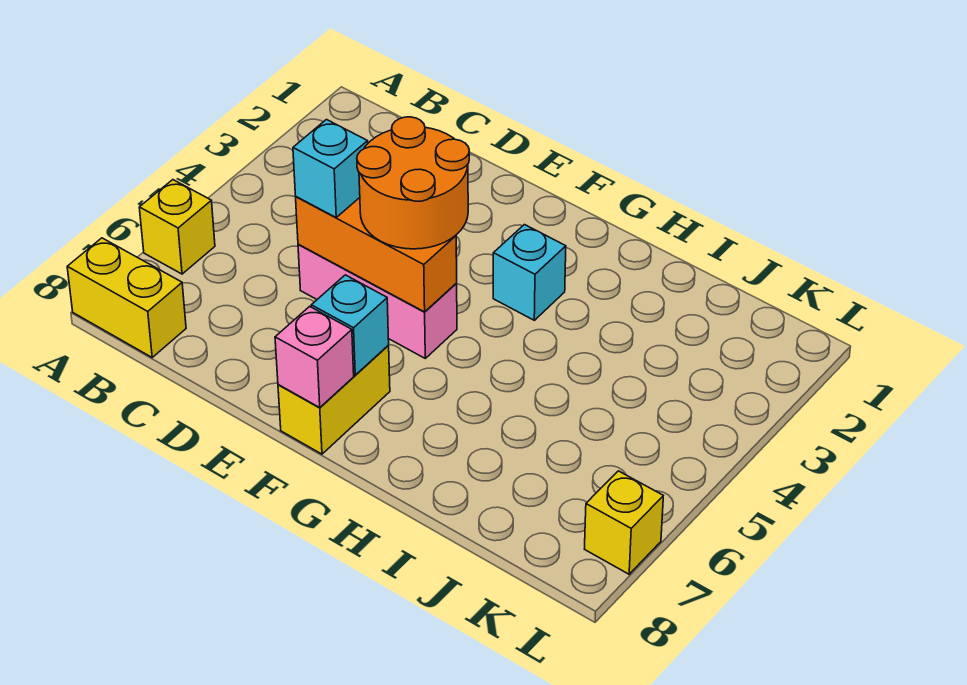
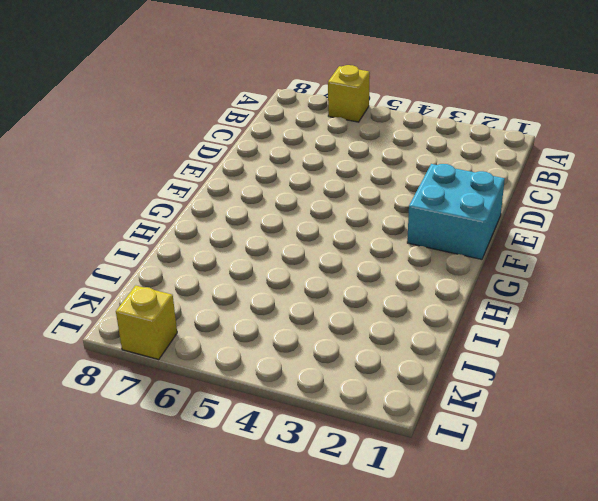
cyan 2x2 brick [407,164,505,259] -> none
none -> yellow 1x2 brick [67,238,186,357]
none -> pink 1x3 brick [298,244,457,358]

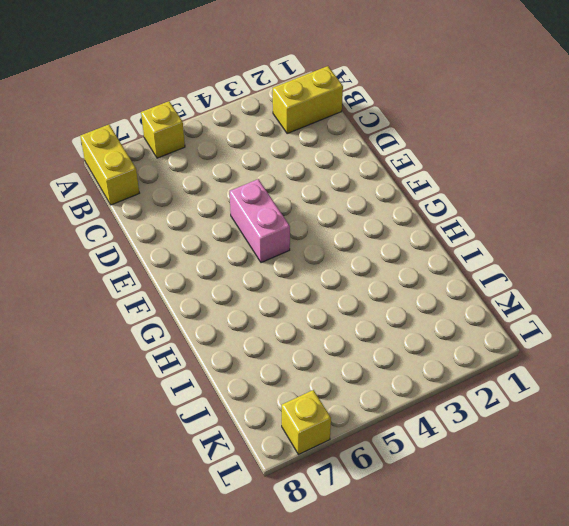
yellow 1x2 brick [273,66,343,134] -> yellow 1x2 brick moved to [278,346,390,454]
pink 1x2 brick [230,179,290,263] -> pink 1x3 brick [298,244,457,358]
none -> cyan 1x1 brick [493,225,566,320]
none -> orange 1x3 brick [296,197,457,312]

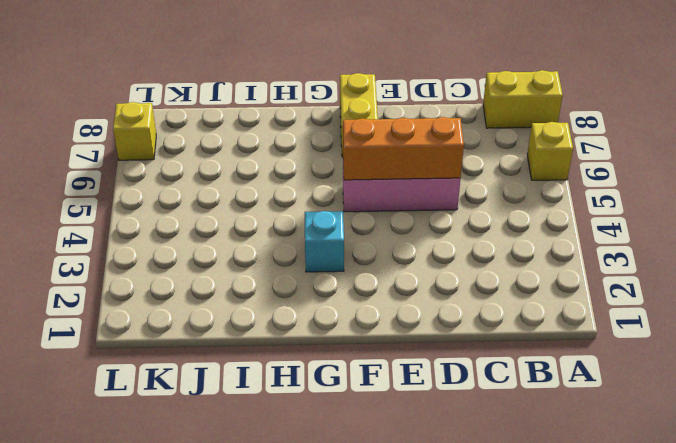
none -> cyan 1x1 brick [311,275,389,375]
none -> pink 1x1 brick [275,306,354,407]

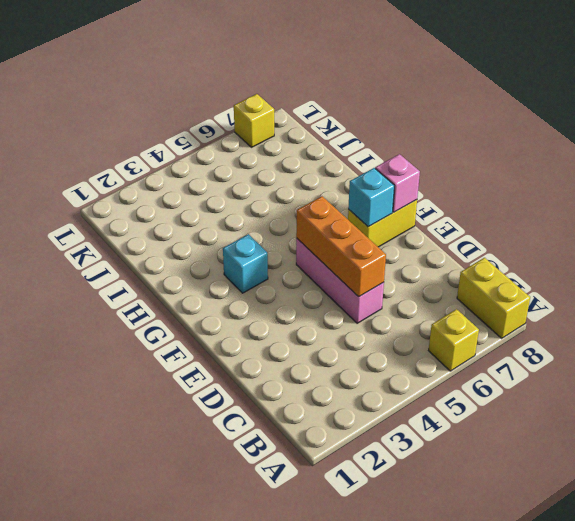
none -> cyan 1x1 brick [293,120,368,218]
none -> orange 2x2 round brick [357,117,469,249]

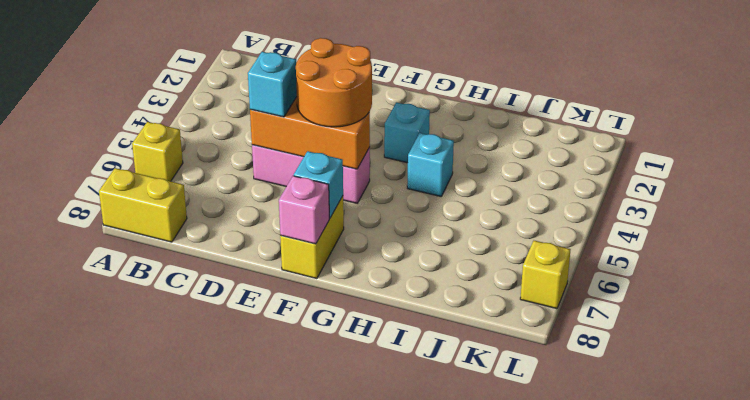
cyan 1x1 brick [407,133,454,196] -> none

